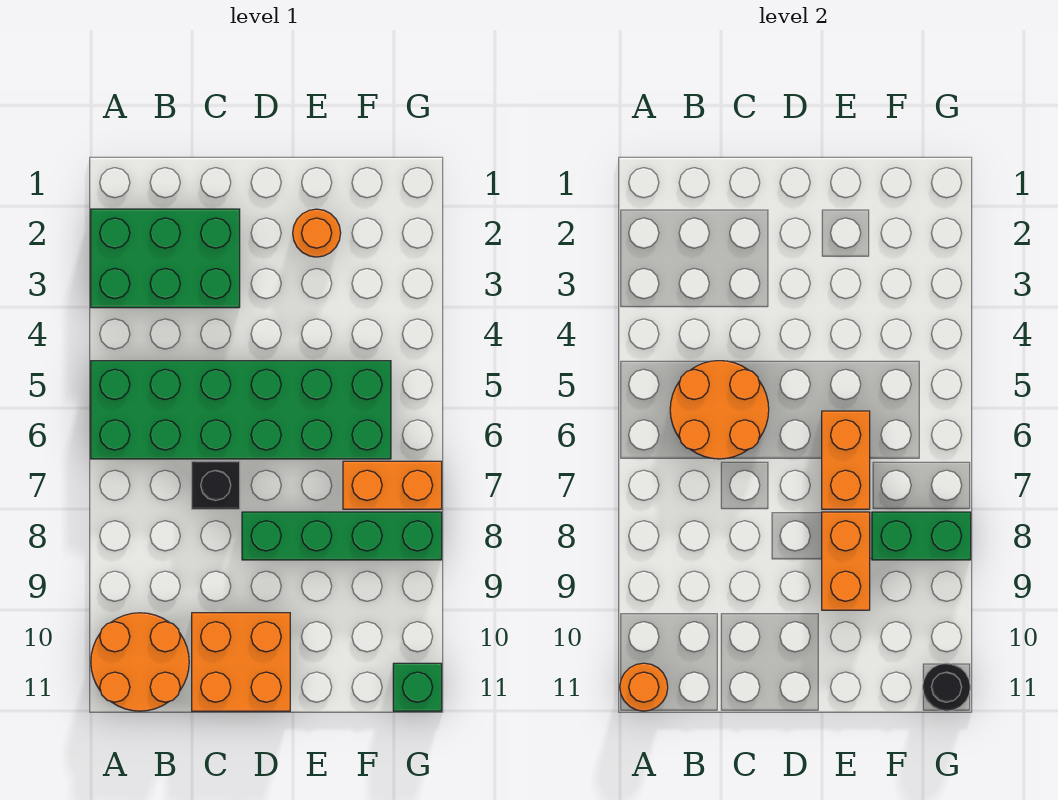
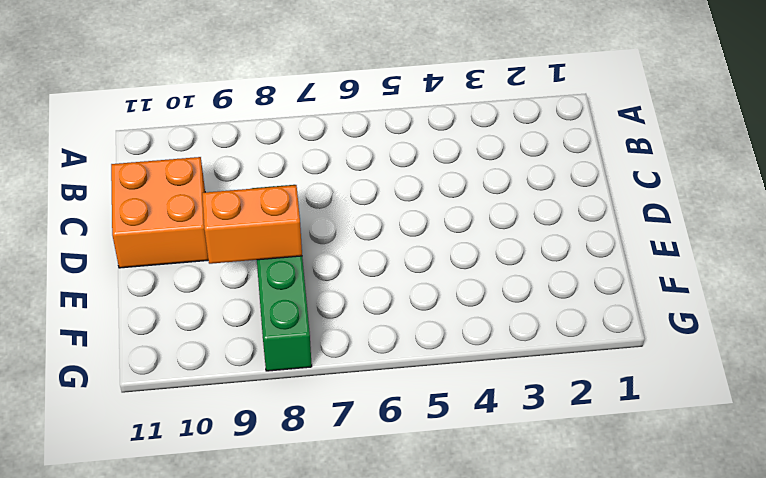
none -> green 2x3 brick [91,209,240,308]
none -> green 2x6 brick [91,361,391,459]
none -> orange 2x2 round brick [91,613,189,711]

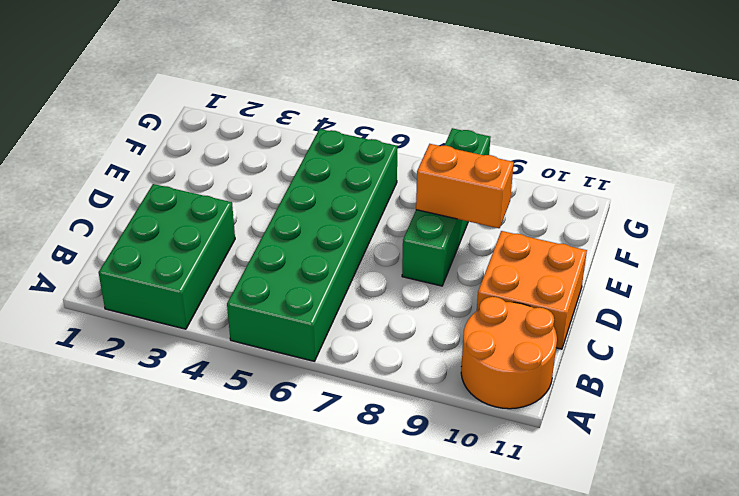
none -> black 1x1 brick [192,461,240,509]
none -> orange 1x1 round brick [293,209,341,257]
none -> orange 1x2 brick [343,461,442,509]

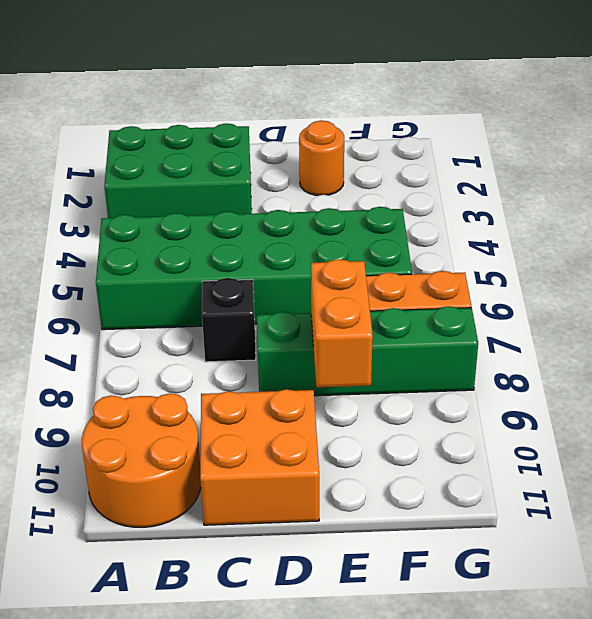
none -> green 1x1 brick [393,663,442,711]
none -> orange 1x1 round brick [620,663,668,711]
none -> orange 2x2 round brick [670,361,769,459]

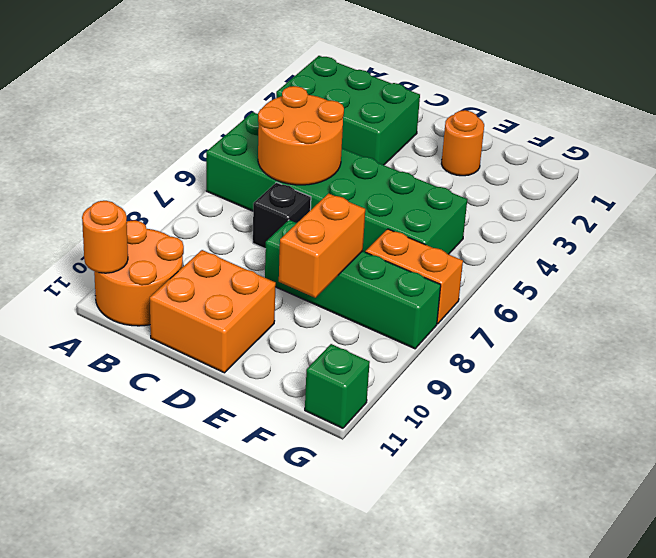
none -> orange 1x2 brick [822,411,870,509]
none -> green 1x2 brick [872,512,971,560]
none -> black 1x1 round brick [923,663,970,711]

